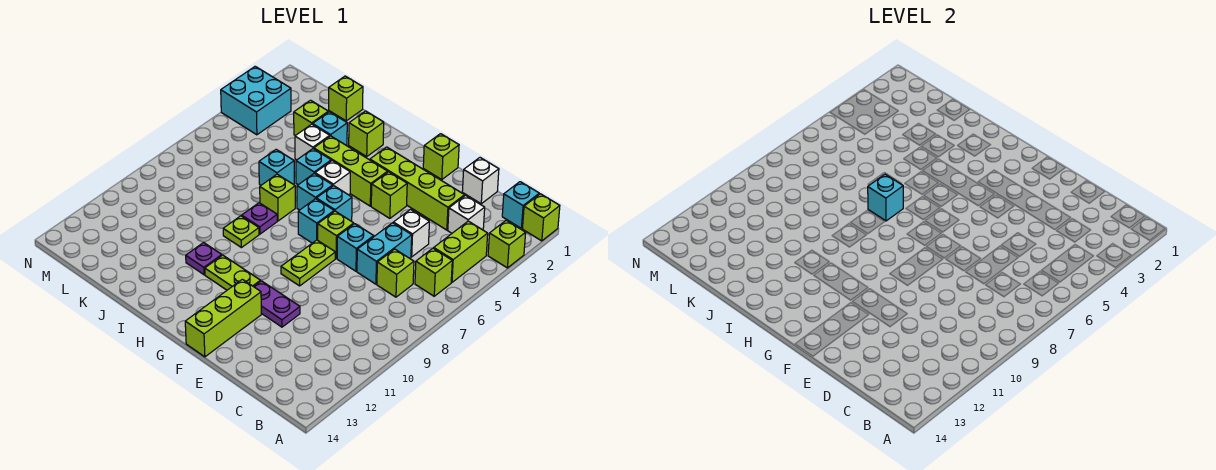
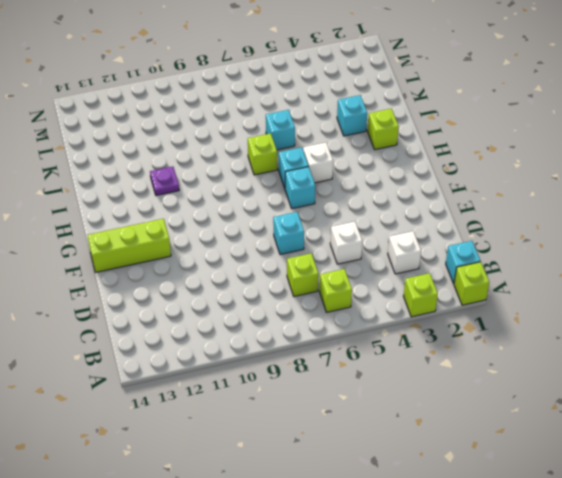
none -> lime 1x2 brick [434,221,488,282]
none -> white 1x1 brick [462,158,499,204]
none -> lime 1x4 brick [370,147,465,230]
none -> cyan 1x2 brick [357,223,412,284]

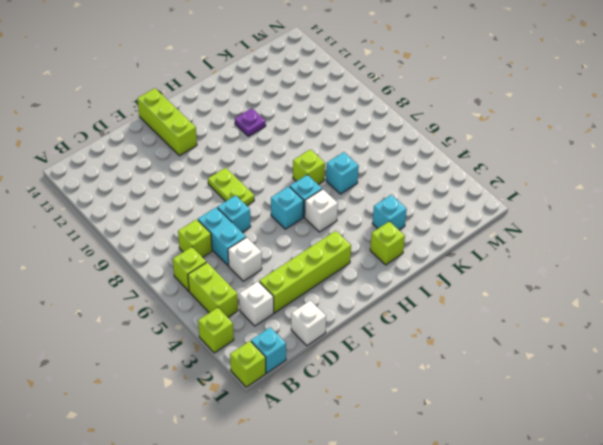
none -> purple 1x2 plate [254,281,300,327]
none -> lime 1x1 brick [423,134,459,180]
none -> lime 1x1 brick [371,172,407,218]
none -> lime 1x1 brick [318,211,354,258]

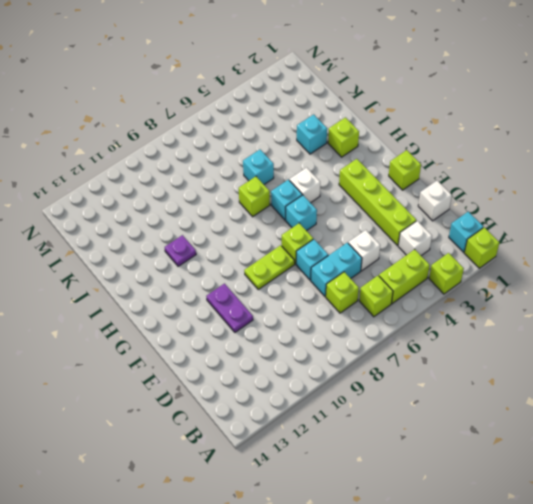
none -> lime 1x1 brick [371,172,407,218]
none -> lime 1x3 brick [185,279,261,357]
none -> lime 1x3 brick [314,136,388,206]
none -> cyan 1x1 brick [298,199,334,243]

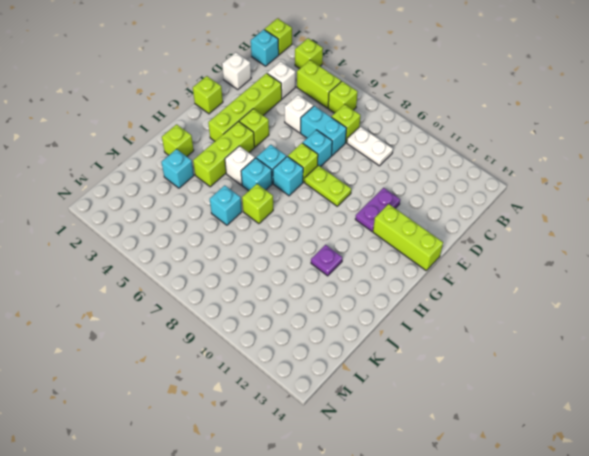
white 1x2 plate [347,126,393,166] -> none
none -> lime 1x2 plate [205,255,261,290]
none -> cyan 1x1 brick [296,149,331,185]
none -> purple 1x1 plate [242,203,277,234]
none -> lime 1x1 plate [223,216,259,248]

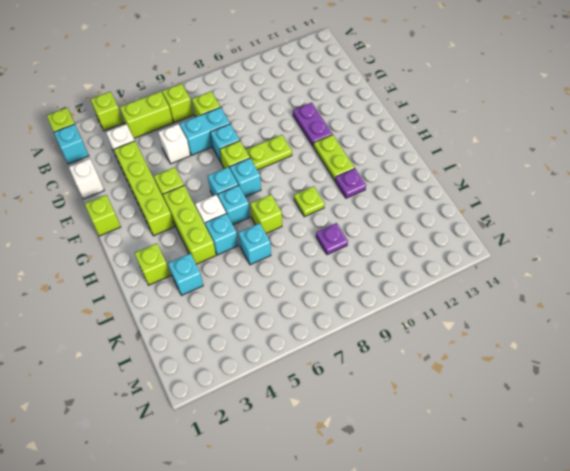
purple 1x1 plate [316,223,348,255] -> purple 1x1 plate moved to [242,203,277,234]
none -> lime 1x3 brick [185,279,261,357]
none -> white 1x1 brick [295,124,330,160]
none -> lime 1x1 brick [329,76,363,121]
none -> lime 1x1 brick [294,100,328,136]

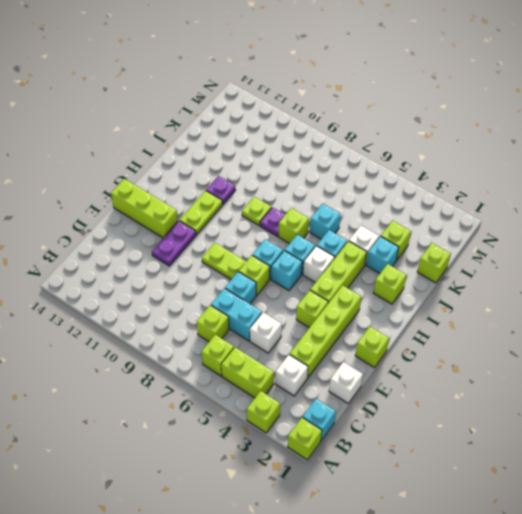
none -> cyan 2x2 brick [221,66,291,135]
none -> cyan 1x1 brick [868,174,903,221]

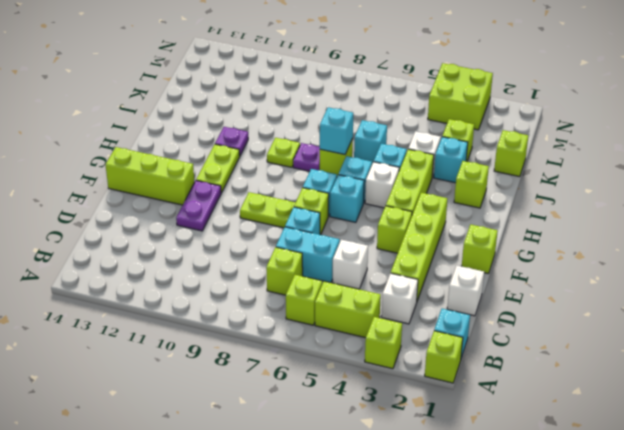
lime 2x2 brick [428,63,493,130] -> cyan 2x2 brick [221,66,291,135]

